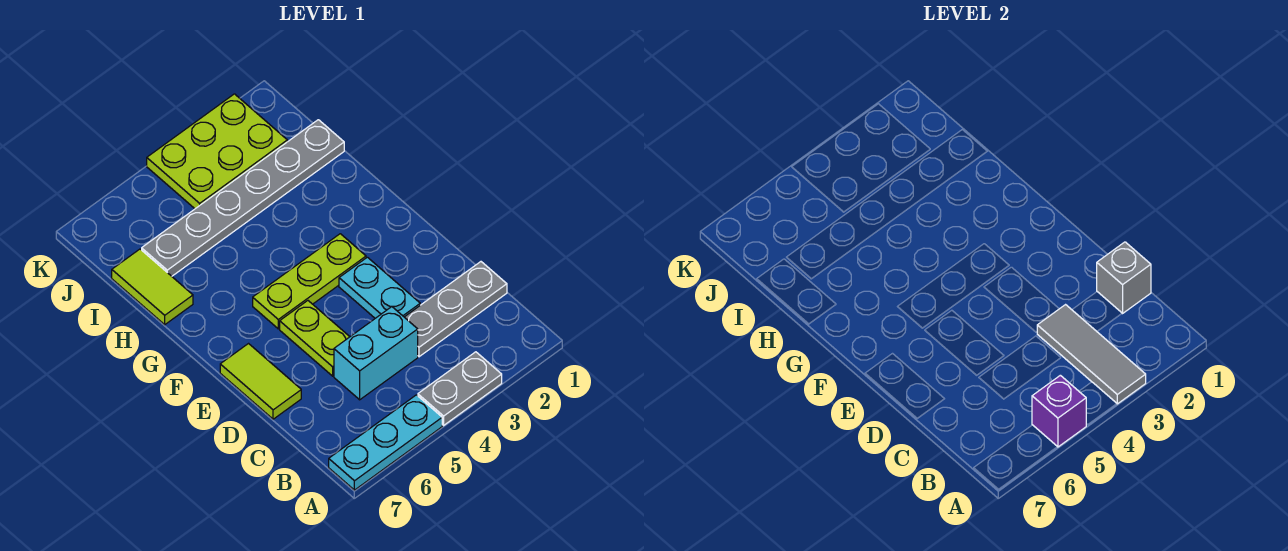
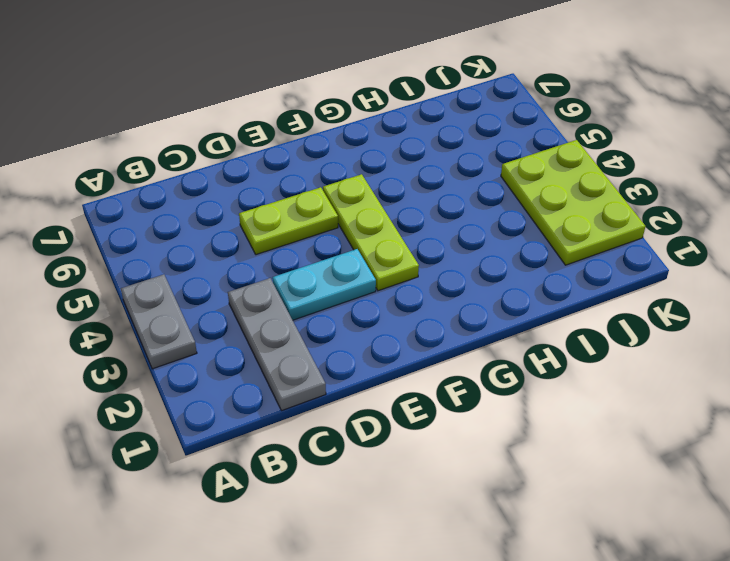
none -> cyan 1x3 plate [329,395,442,490]
none -> cyan 1x2 brick [334,307,418,400]
none -> lime 1x2 tile [220,344,301,419]

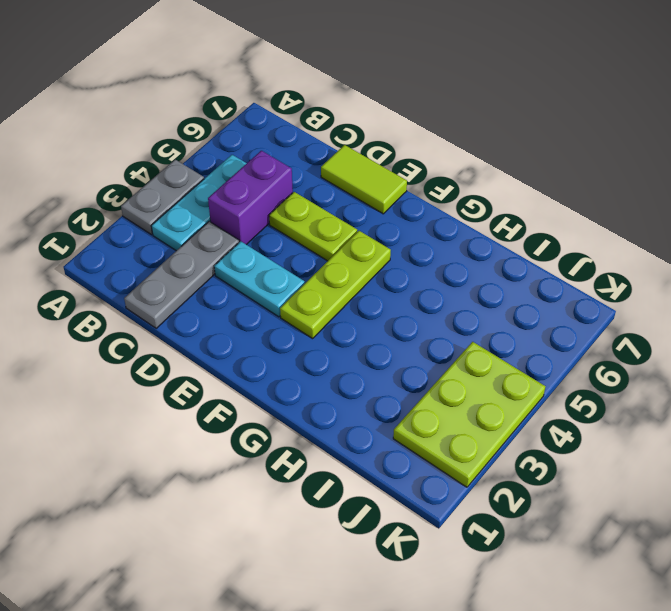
cyan 1x3 plate [151,155,247,251] -> cyan 1x3 plate moved to [329,395,442,490]
purple 1x2 brick [208,151,293,245] -> cyan 1x2 brick [334,307,418,400]
none -> lime 1x2 tile [112,249,193,325]
none -> grey 1x6 plate [142,120,344,276]
none -> grey 1x3 tile [1037,305,1146,404]

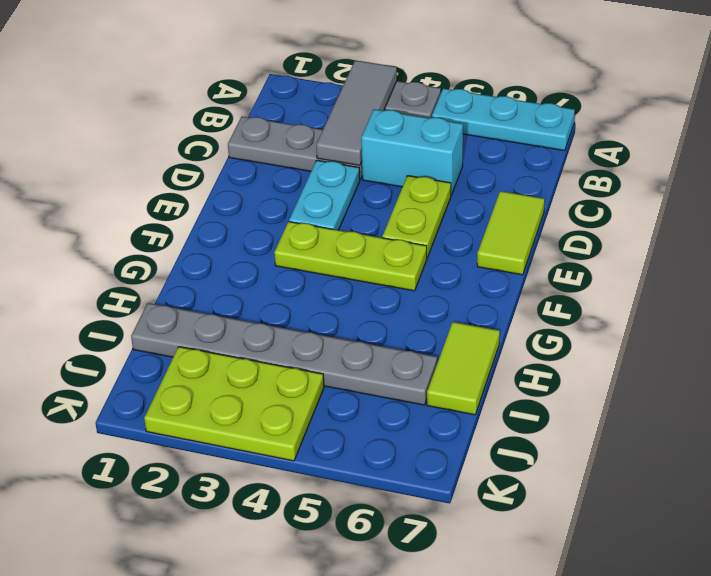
none -> purple 1x1 brick [1032,375,1086,447]
none -> grey 1x1 brick [1097,242,1151,313]

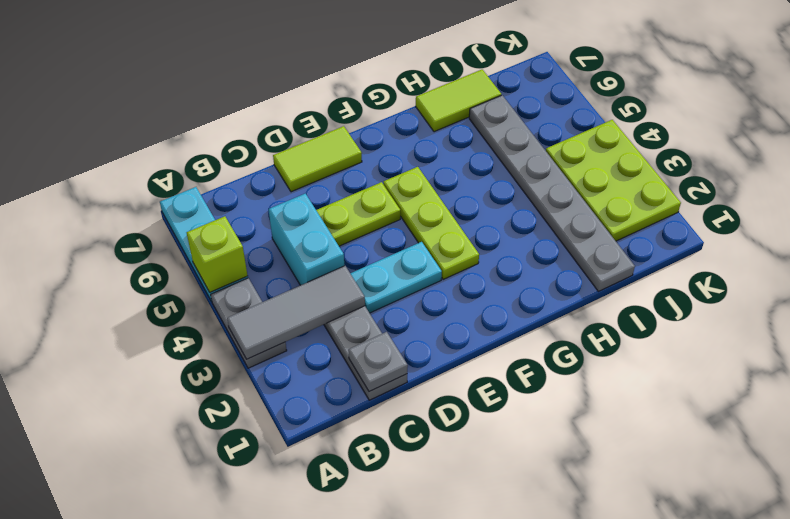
lime 1x1 brick [187,216,248,292] -> purple 1x1 brick [1032,375,1086,447]
grey 1x1 plate [348,332,408,392] -> grey 1x1 brick [1097,242,1151,313]

